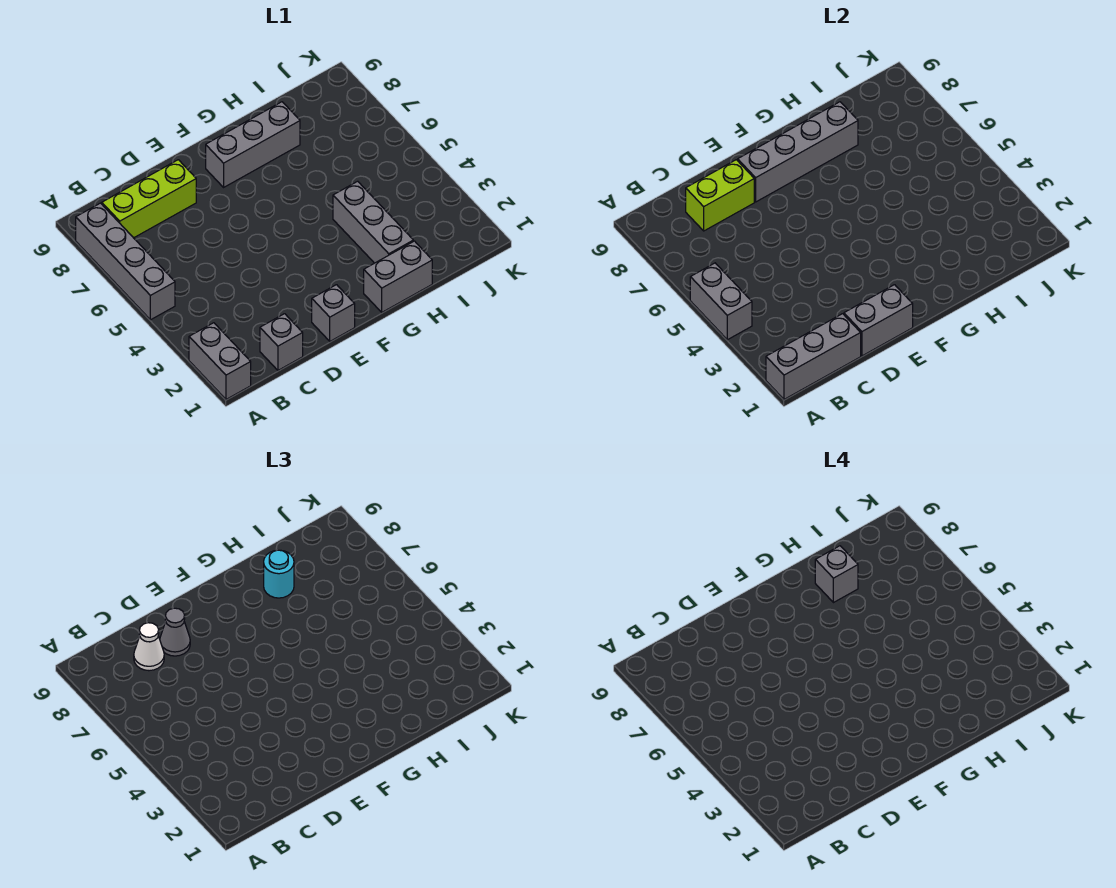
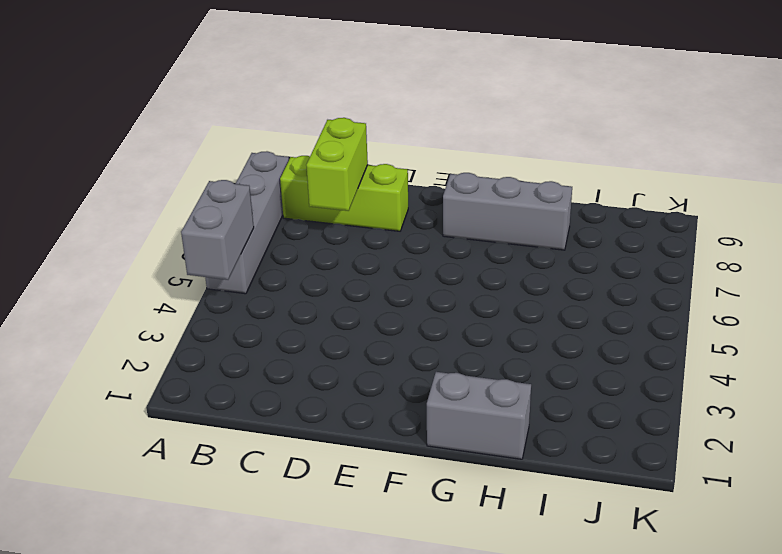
lime 1x2 brick [306,118,368,211] -> lime 1x2 brick turned to [686,160,754,231]
none -> grey 1x2 brick [189,323,251,399]
none -> grey 1x1 brick [260,314,303,370]
none -> grey 1x1 brick [312,285,355,341]

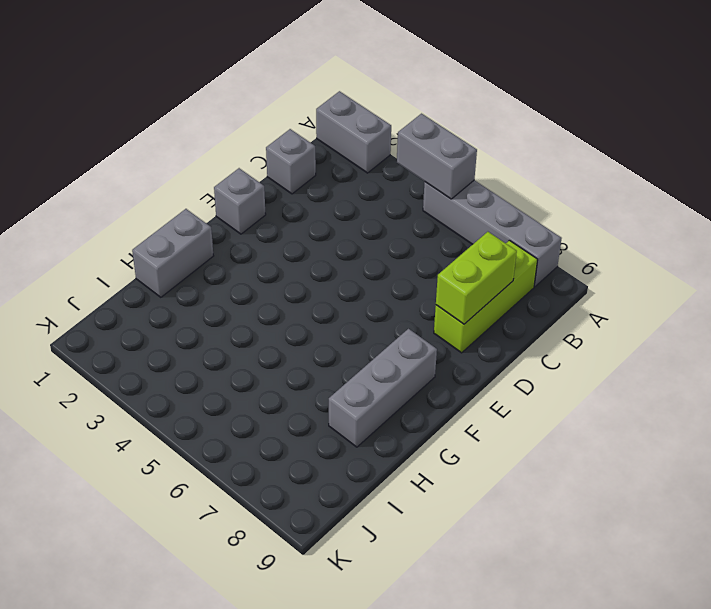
none -> grey 1x3 brick [333,181,413,263]
none -> grey 1x3 brick [766,314,861,399]
none -> grey 1x2 brick [844,285,913,356]

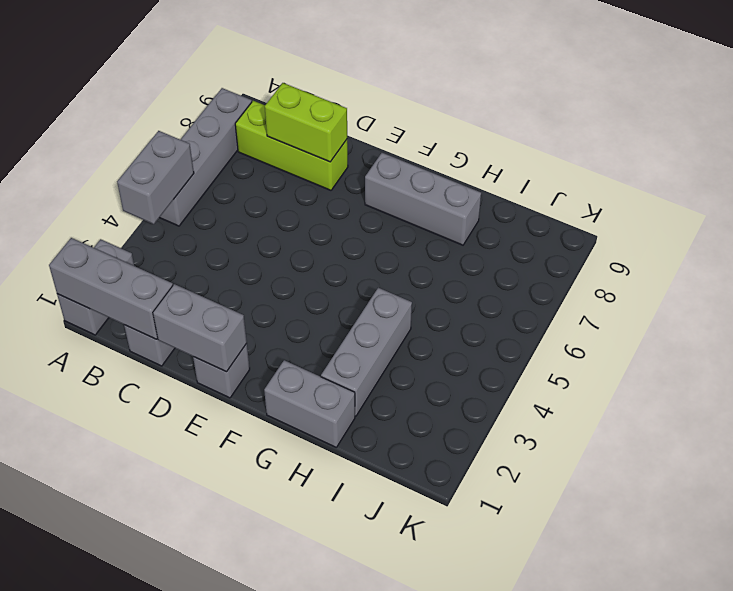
none -> grey 1x4 brick [738,102,858,202]
none -> white 1x1 cone [134,623,164,671]
none -> grey 1x1 cone [160,608,190,656]

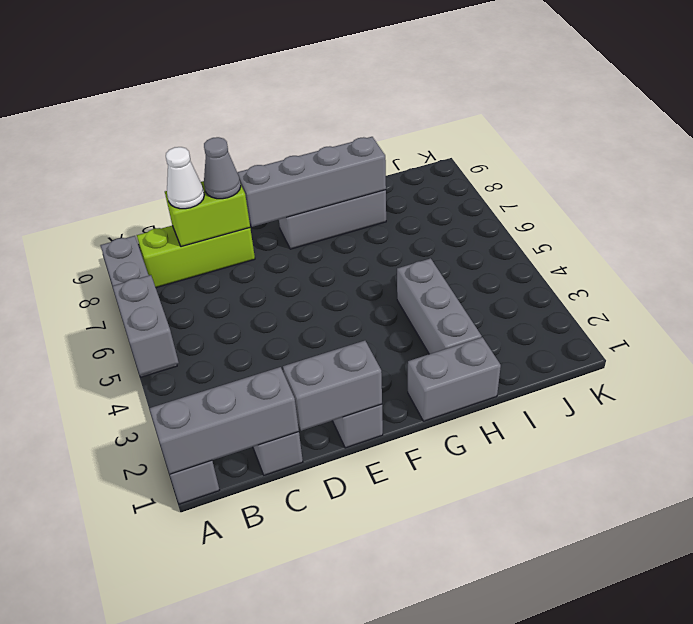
none -> cyan 1x1 round brick [264,550,294,598]
none -> grey 1x1 brick [815,546,858,603]

